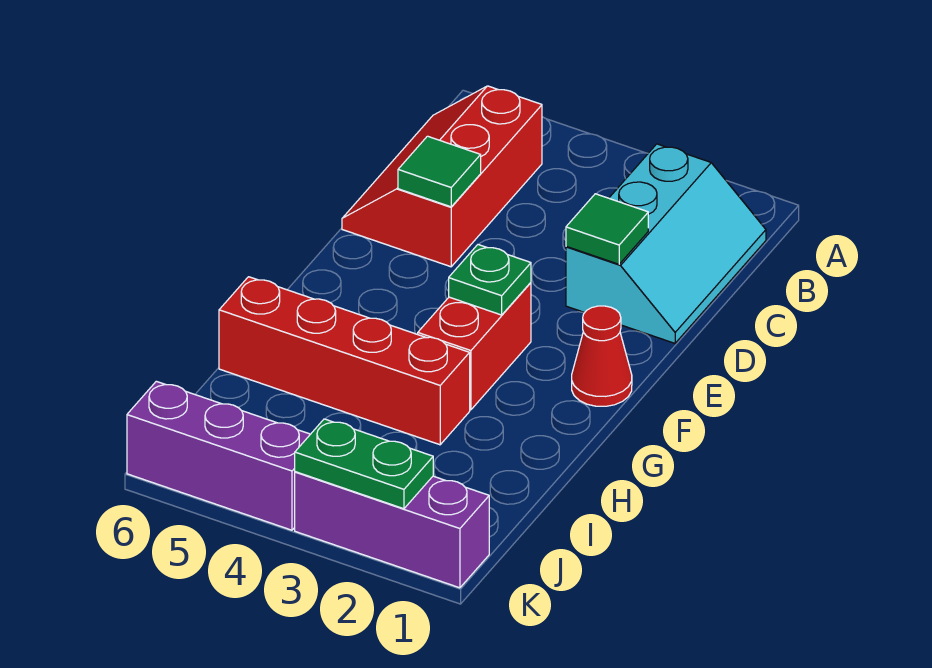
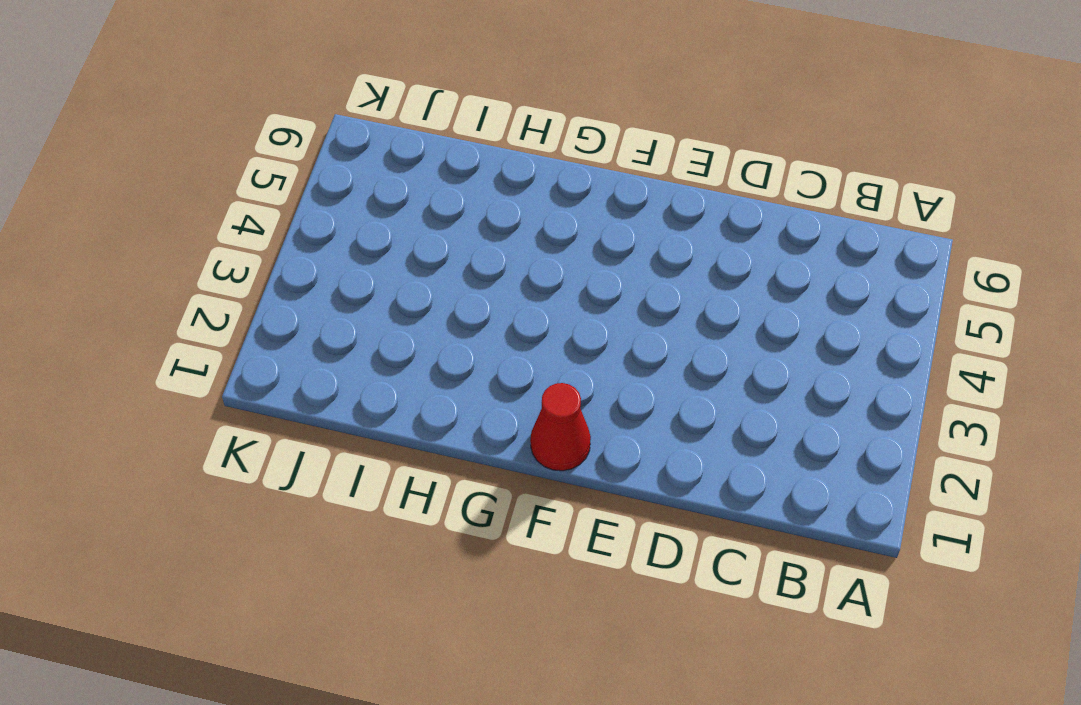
none -> cyan 2x3 slope [566,144,766,343]
none -> red 2x3 slope [342,86,542,267]

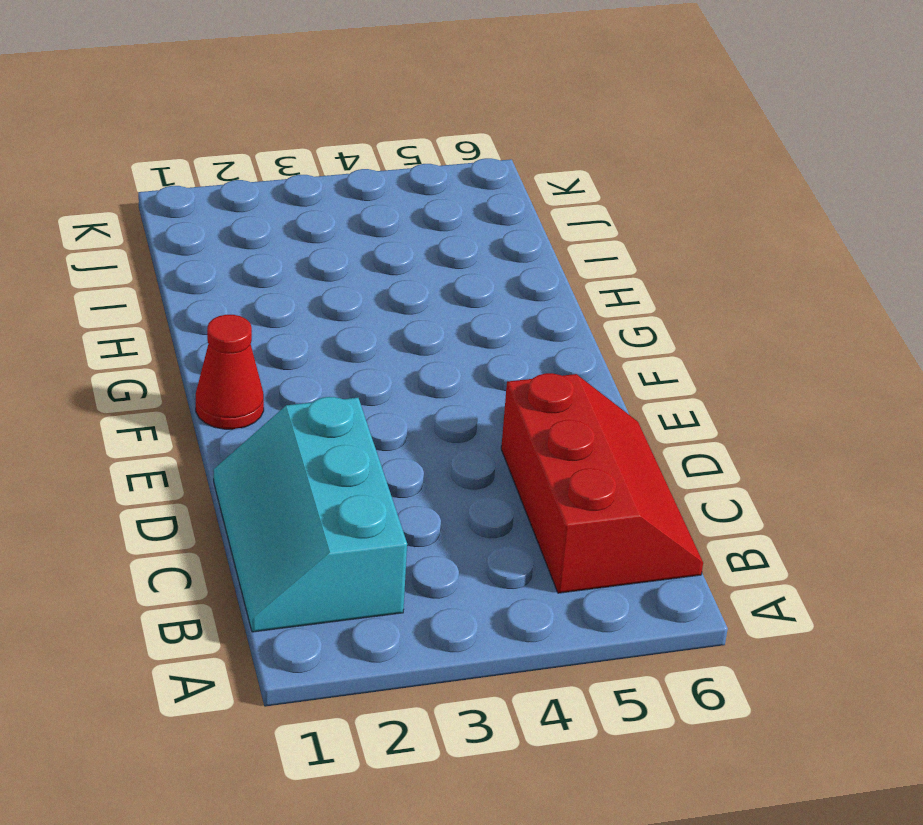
none -> red 1x2 brick [418,283,531,410]
none -> red 1x4 brick [219,277,470,445]

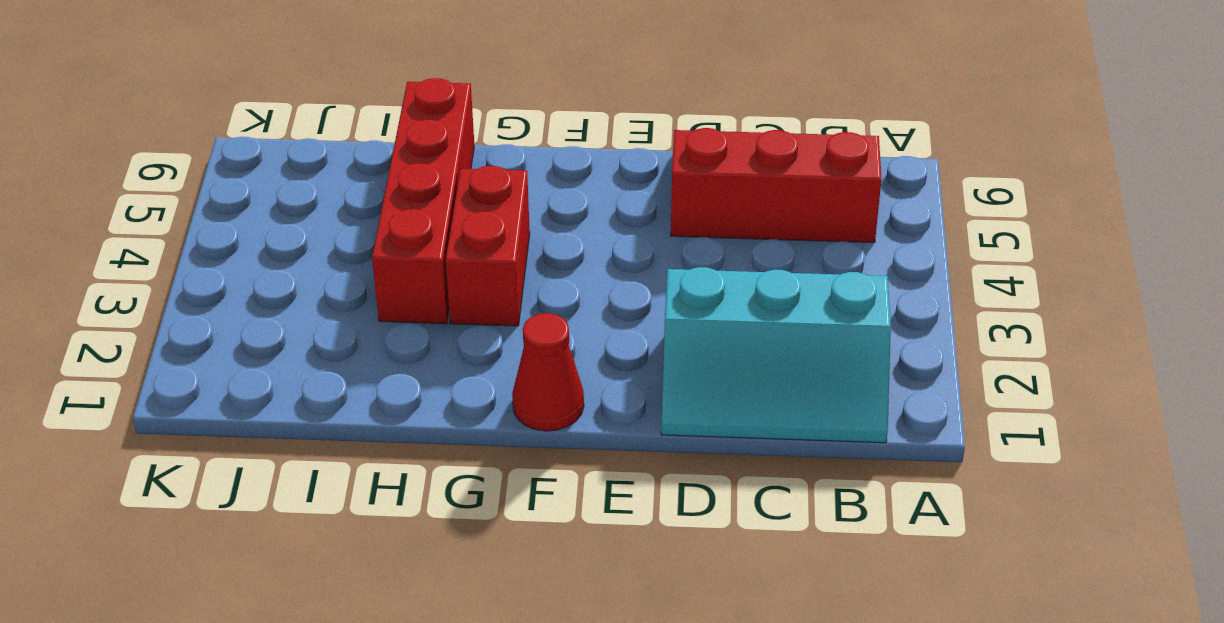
red 1x2 brick [446,166,530,326] -> red 1x2 brick turned to [418,283,531,410]
none -> purple 1x3 brick [295,472,489,588]
none -> purple 1x3 brick [127,381,310,530]

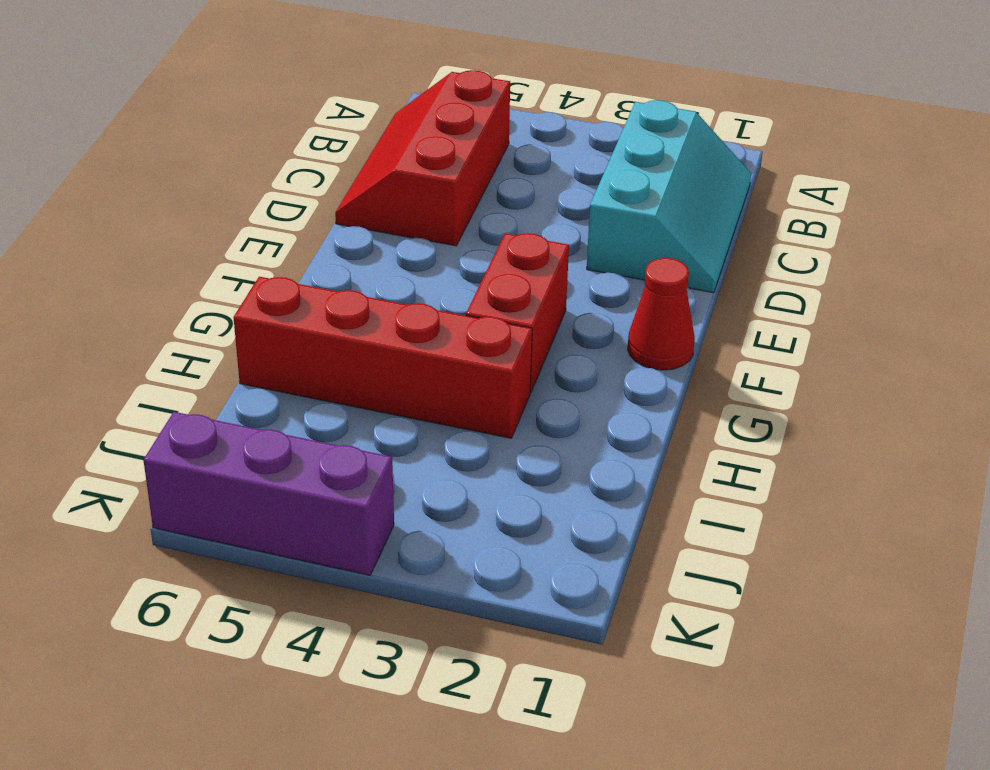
none -> purple 1x3 brick [295,472,489,588]
none -> green 1x1 tile [566,194,648,264]

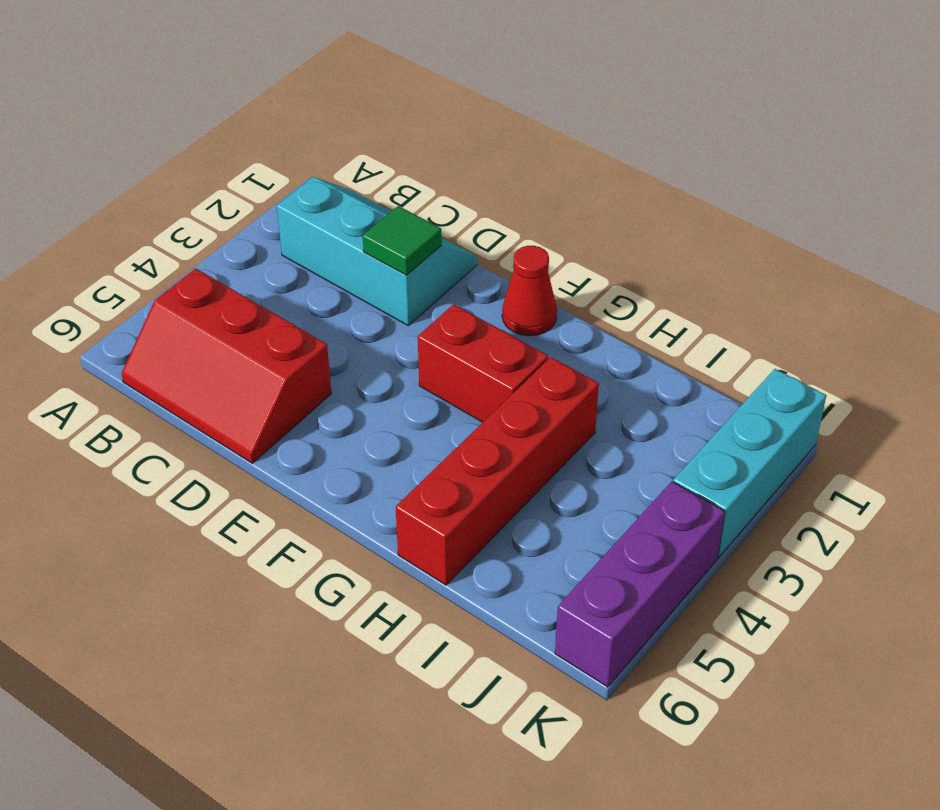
cyan 1x3 brick [673,369,826,558] -> purple 1x3 brick [295,472,489,588]
none -> green 1x1 tile [398,136,481,207]
none -> green 1x1 plate [449,245,531,315]

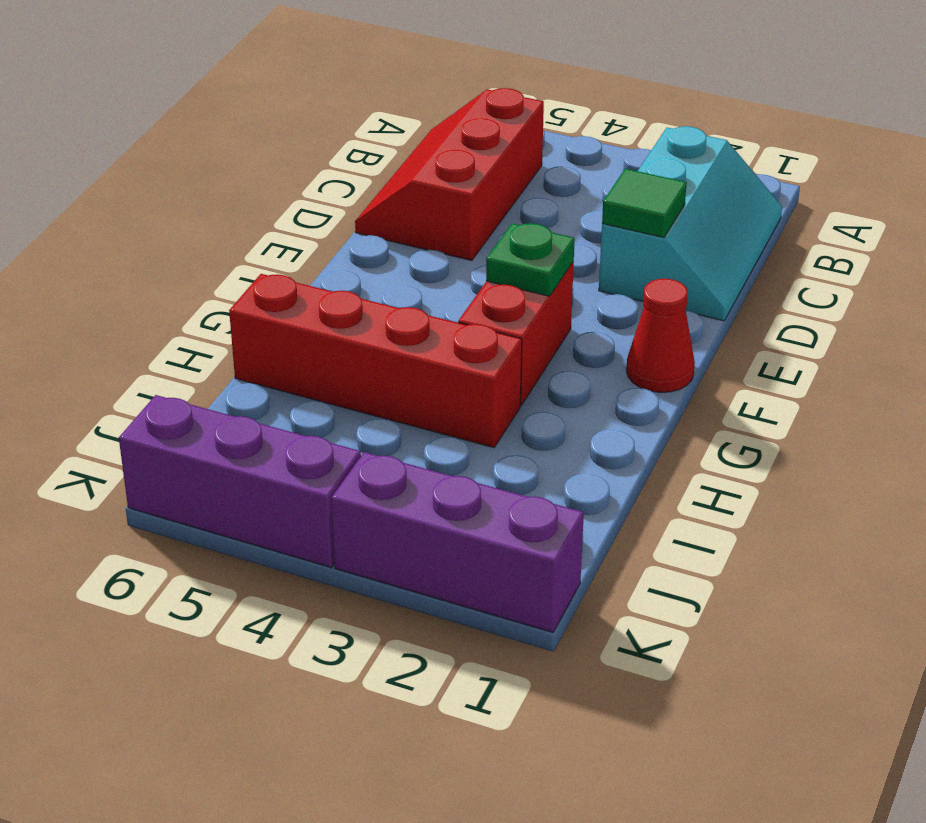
none -> green 1x1 tile [398,136,481,207]
none -> green 1x2 plate [295,419,433,509]

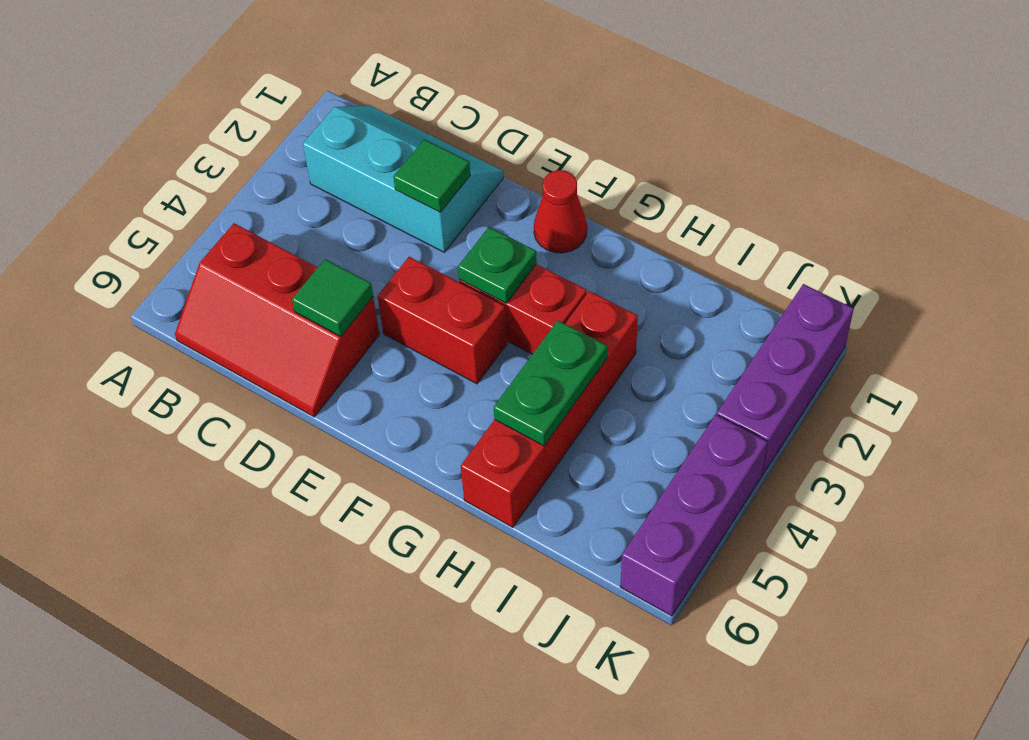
red 1x2 brick [377,257,507,384] -> none
green 1x2 plate [494,321,607,446] -> green 1x2 plate moved to [295,419,433,509]

